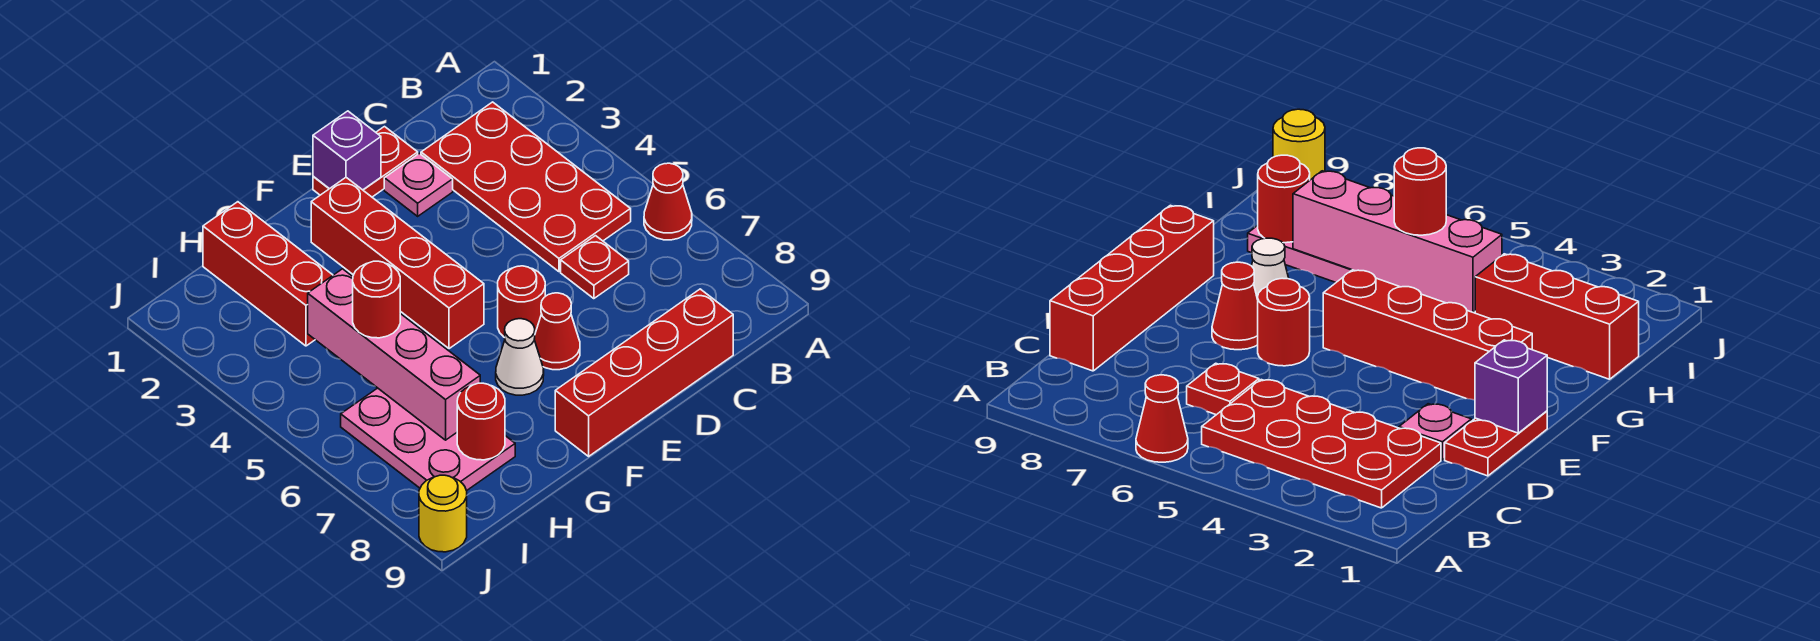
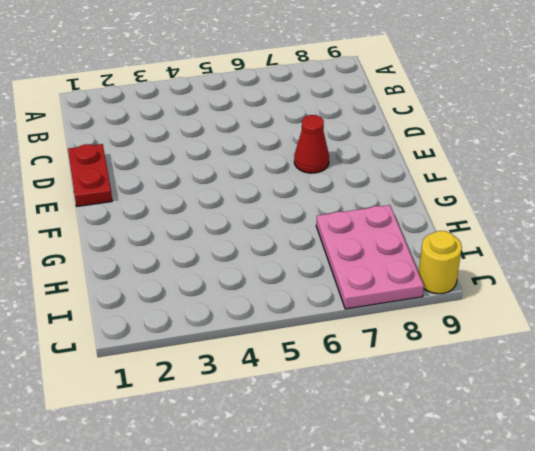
pink 2x3 plate [316,205,424,309] -> pink 2x3 plate turned to [341,388,515,491]
none -> red 1x1 cone [644,163,692,240]
none -> red 2x4 plate [421,102,631,272]
none -> red 1x1 plate [561,236,629,299]

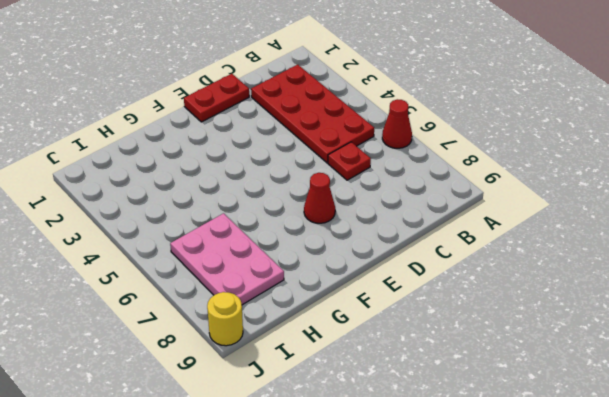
none -> red 1x4 brick [555,289,733,456]
none -> pink 1x1 plate [384,153,453,216]
none -> red 1x1 round brick [498,266,545,338]

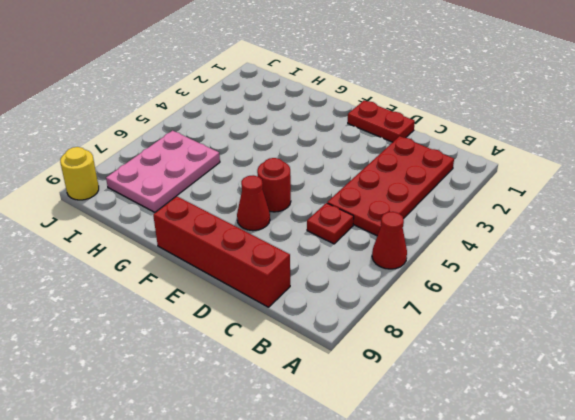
none -> pink 1x1 plate [384,153,453,216]
none -> red 1x4 brick [311,178,484,349]
none -> white 1x1 cone [496,319,544,395]

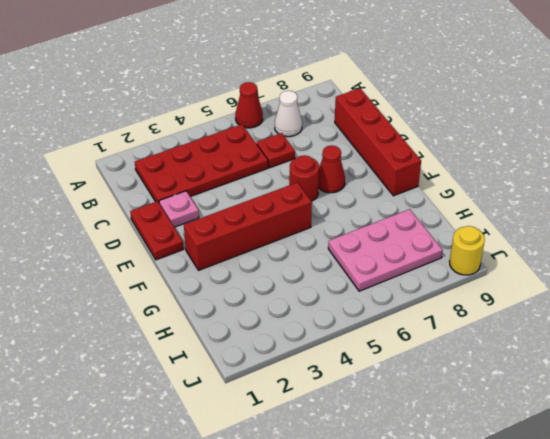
white 1x1 cone [275,91,302,137] -> white 1x1 cone moved to [496,319,544,395]
none -> red 1x3 brick [203,202,333,346]
none -> purple 1x1 brick [313,111,381,190]
none -> pink 1x4 brick [308,269,480,440]

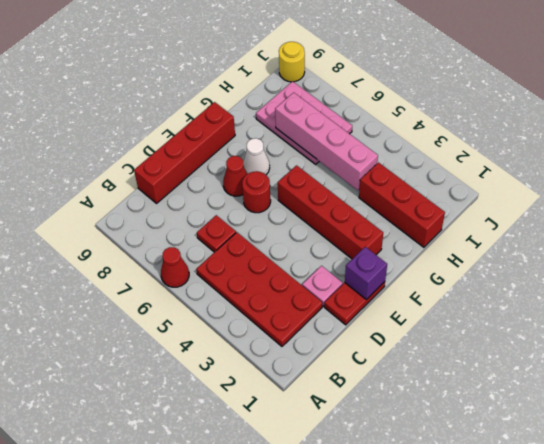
none -> red 1x1 round brick [457,383,505,460]
none -> red 1x1 round brick [353,261,400,338]

